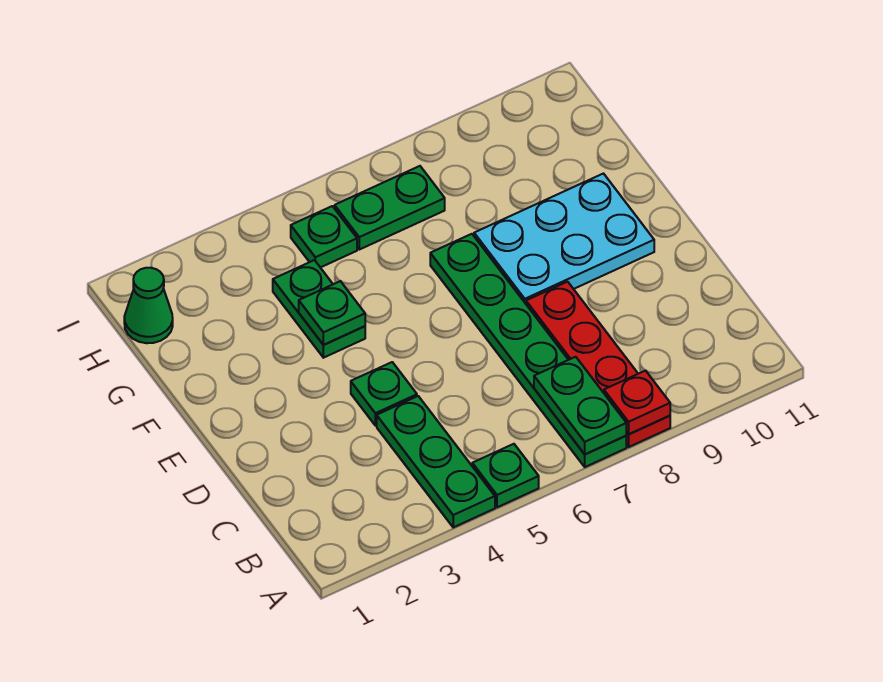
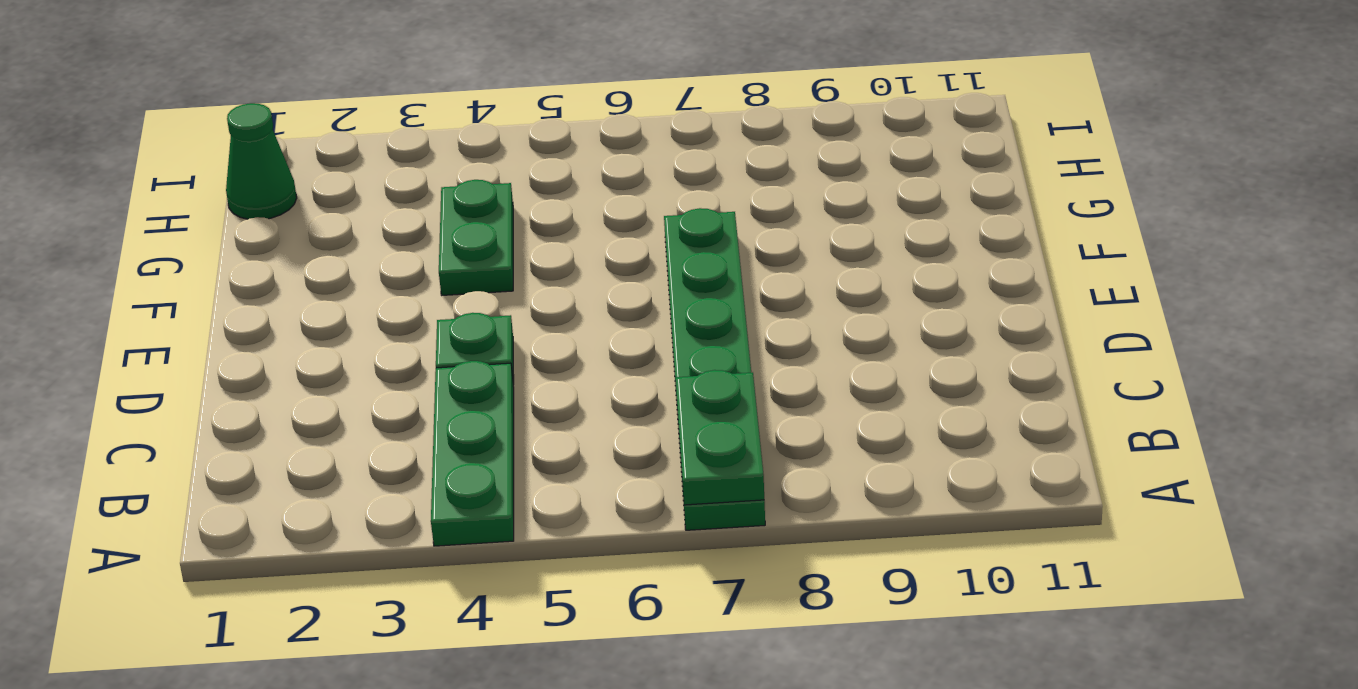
none -> green 1x1 plate [472,444,539,507]
none -> red 1x4 plate [526,282,670,447]
none -> cyan 2x3 plate [474,174,654,304]

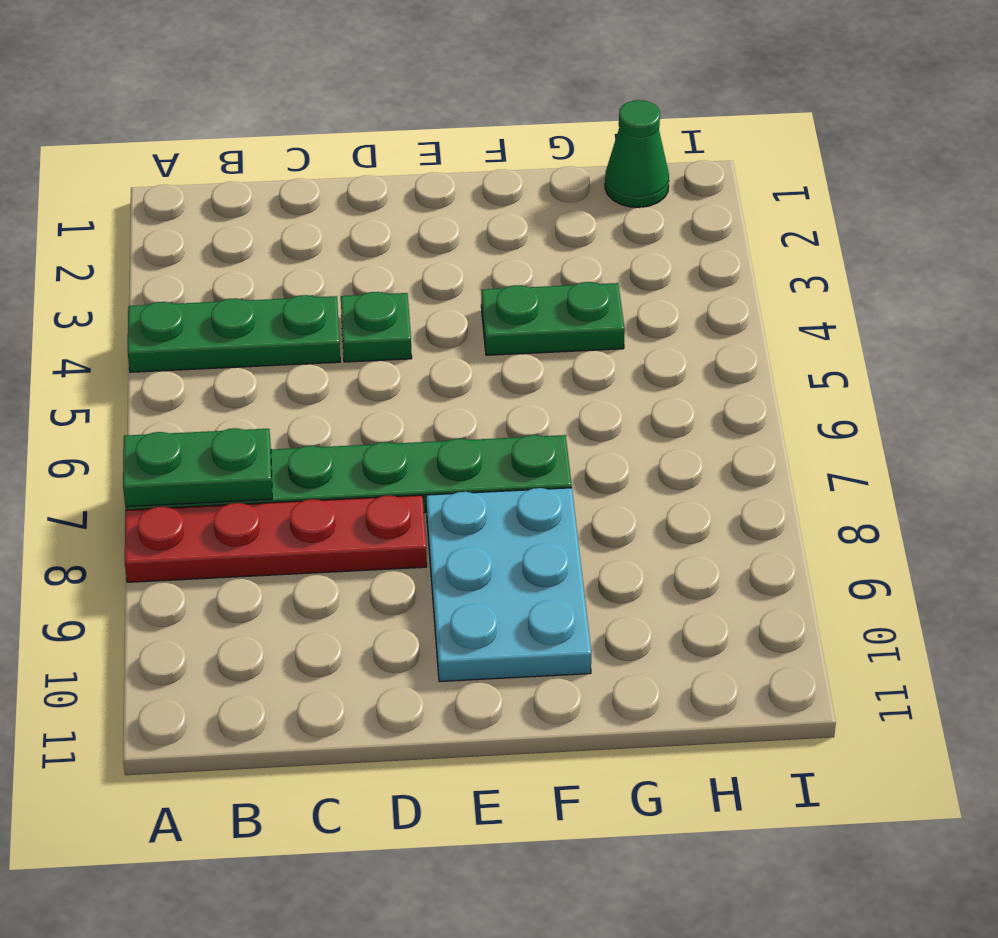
none -> green 1x1 plate [472,444,539,507]
none -> green 1x1 plate [291,206,357,268]
none -> green 1x2 plate [335,166,445,250]

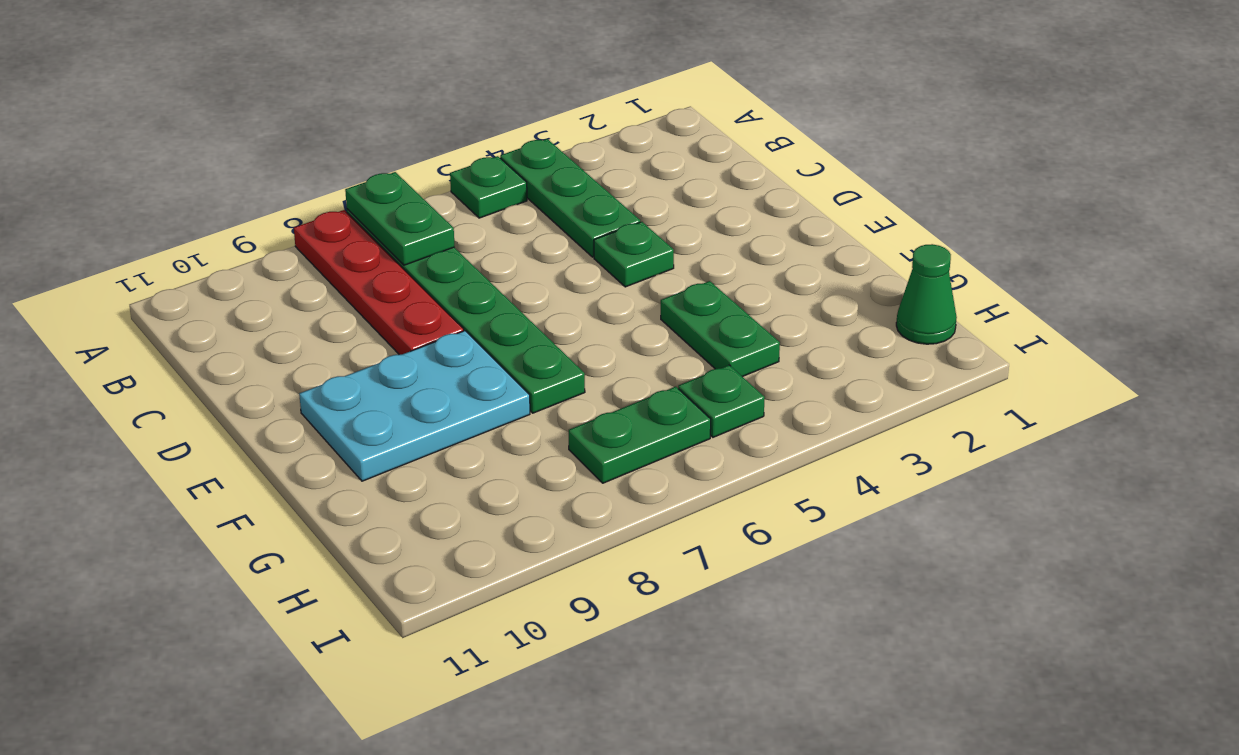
none -> red 1x1 plate [604,371,670,434]
none -> green 1x1 plate [299,281,365,345]

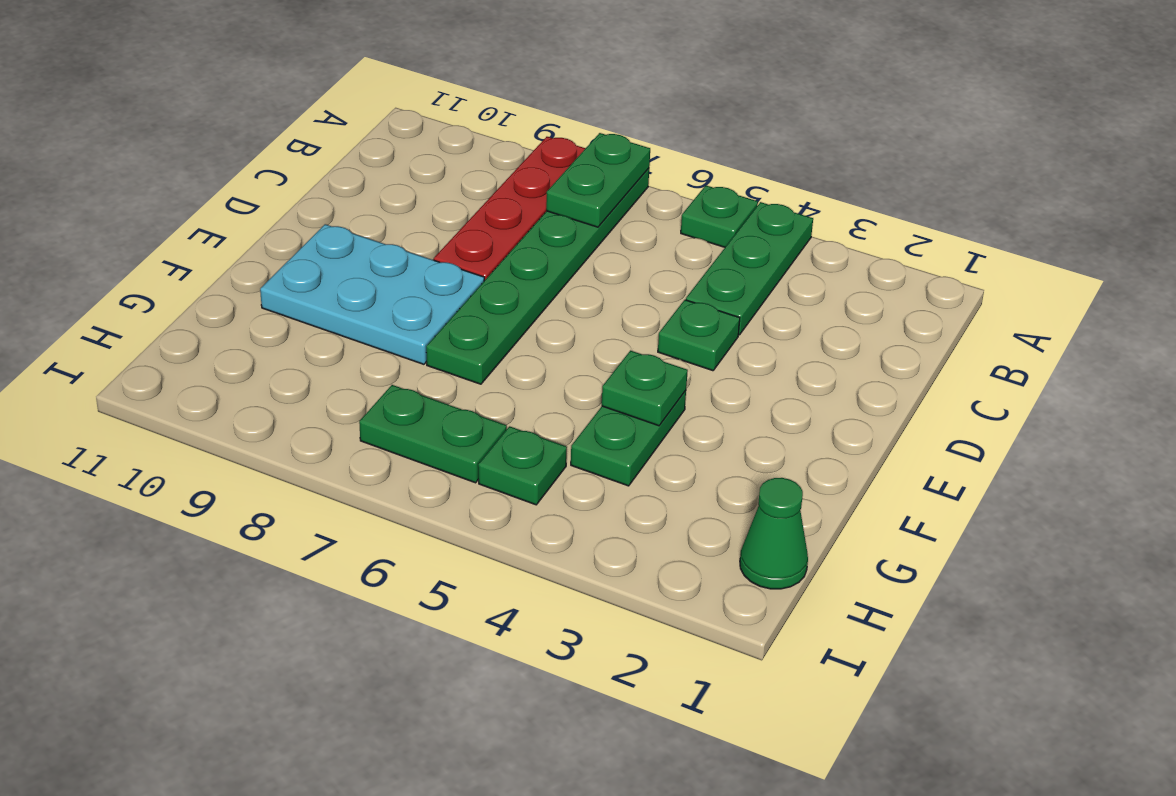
none -> red 1x1 plate [604,371,670,434]

